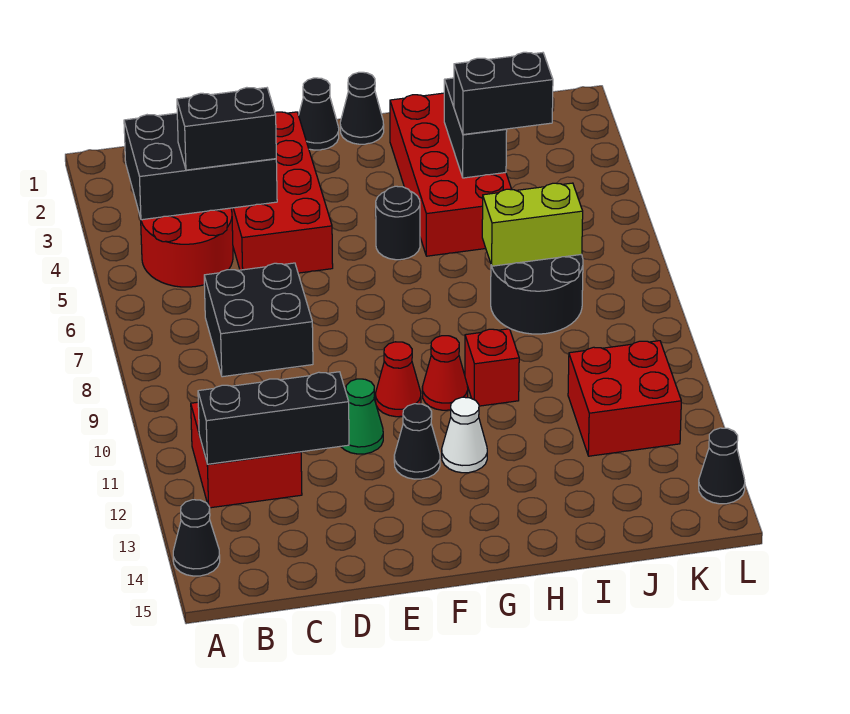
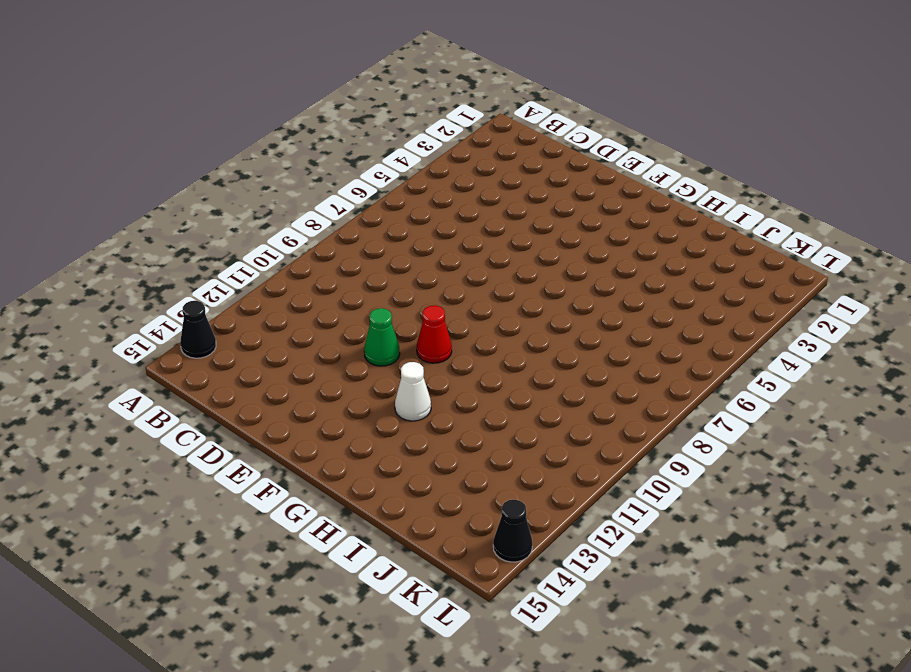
none -> red 2x2 round brick [141,208,233,287]
none -> red 2x2 brick [191,402,302,508]
none -> black 2x2 brick [204,263,313,377]

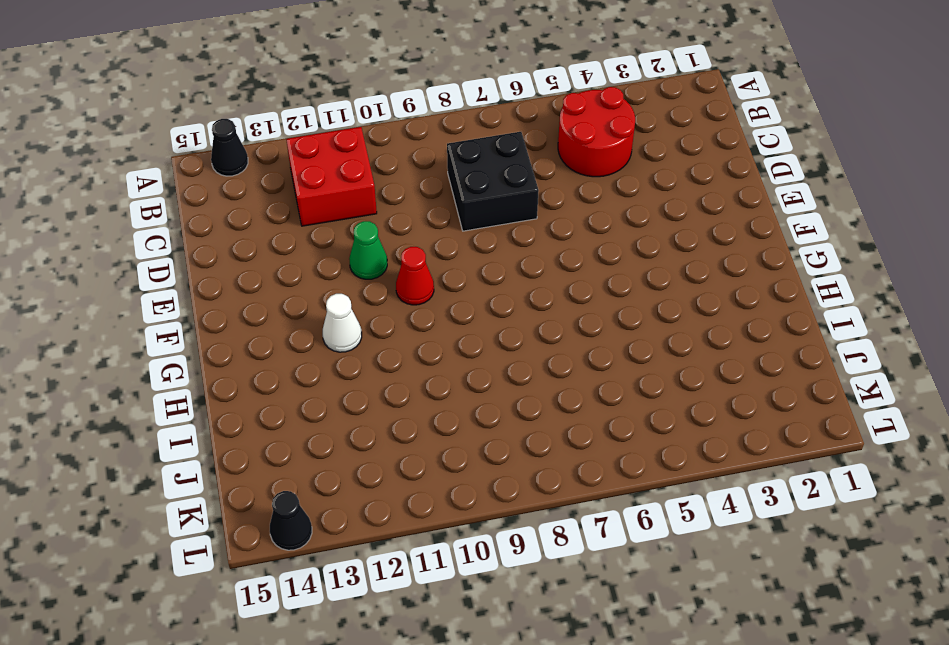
none -> red 2x4 brick [231,112,333,273]
none -> black 1x1 cone [299,78,339,150]
none -> black 1x1 cone [394,404,440,479]

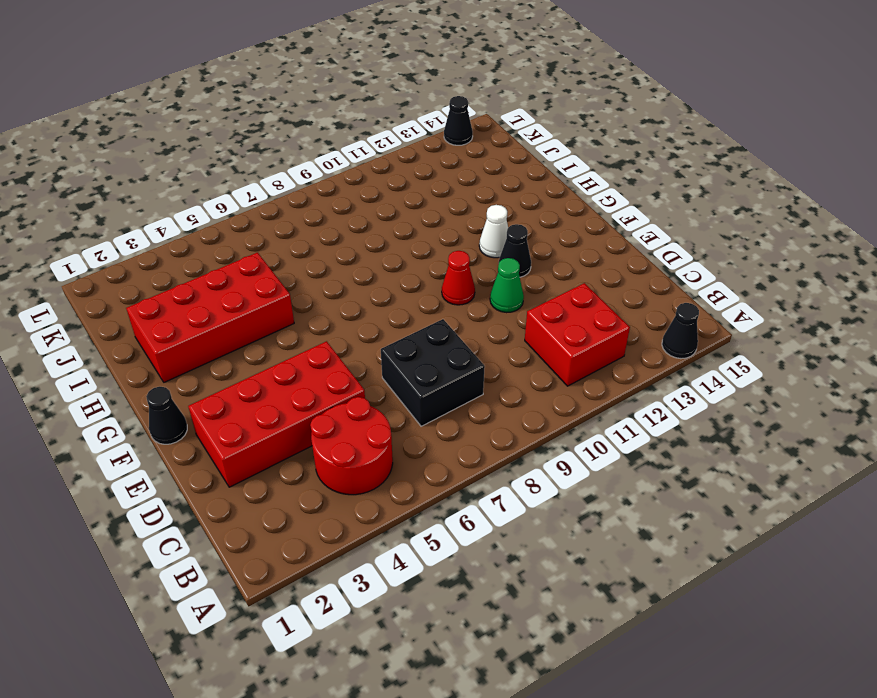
none -> black 1x1 cone [340,72,384,144]
none -> black 1x1 round brick [375,186,420,260]
none -> red 1x1 cone [422,336,468,410]

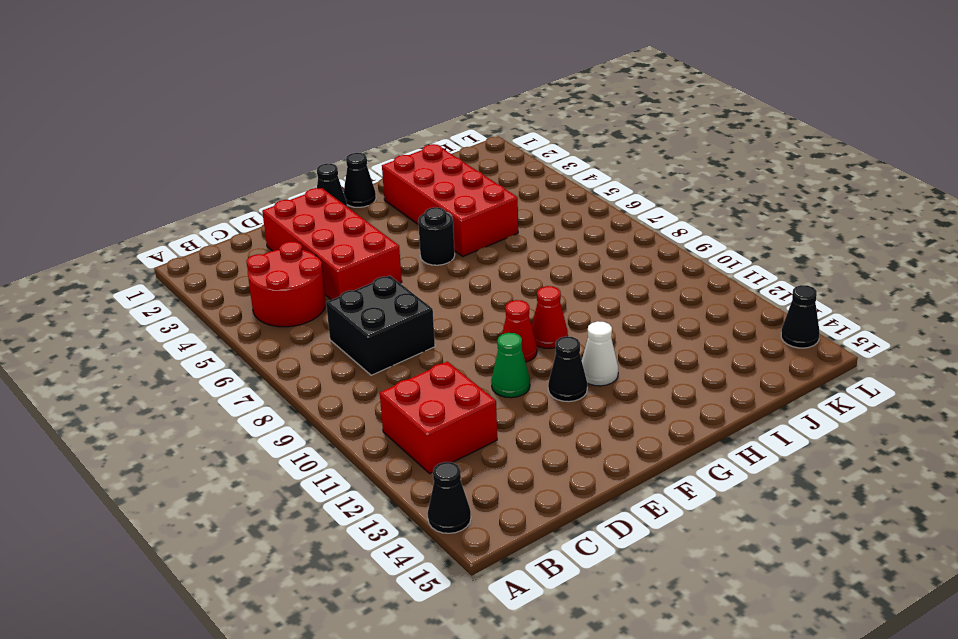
none -> red 1x1 brick [465,329,519,406]
none -> black 2x2 round brick [491,254,583,334]
none -> red 2x2 brick [568,341,681,456]

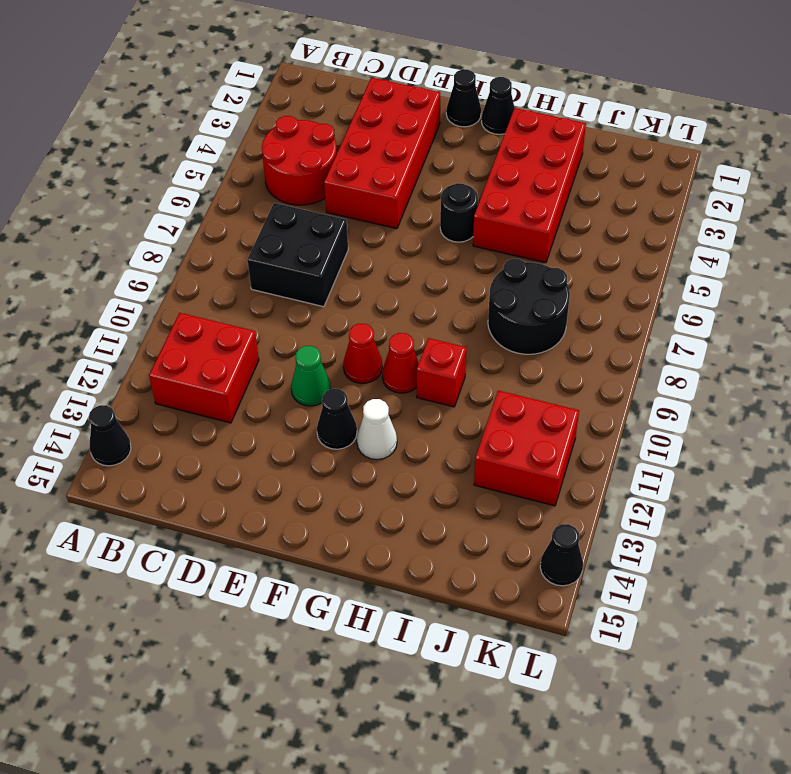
none -> black 2x3 brick [124,113,277,220]
none -> black 1x3 brick [198,372,349,464]
none -> black 1x2 brick [444,78,507,178]

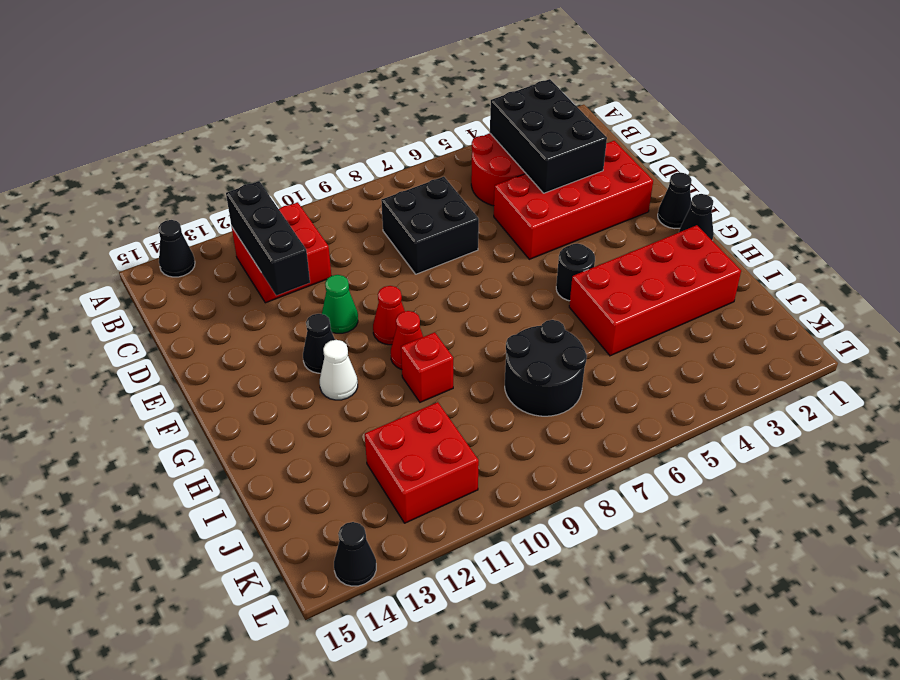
none -> black 1x2 brick [444,78,507,178]
none -> lime 1x2 brick [482,183,583,266]
none -> black 1x2 brick [177,88,276,170]

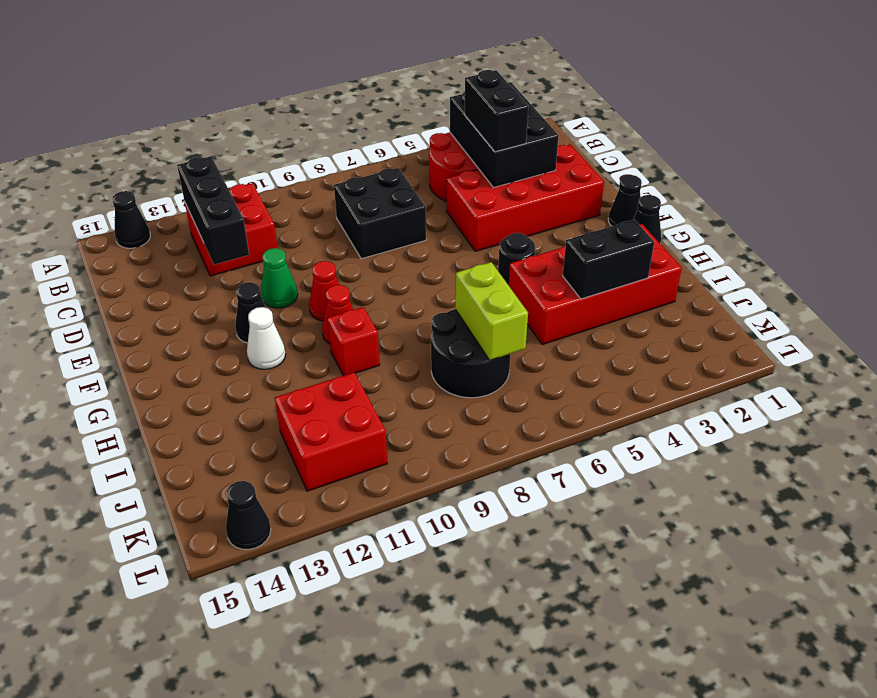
none -> black 1x2 brick [454,52,553,135]

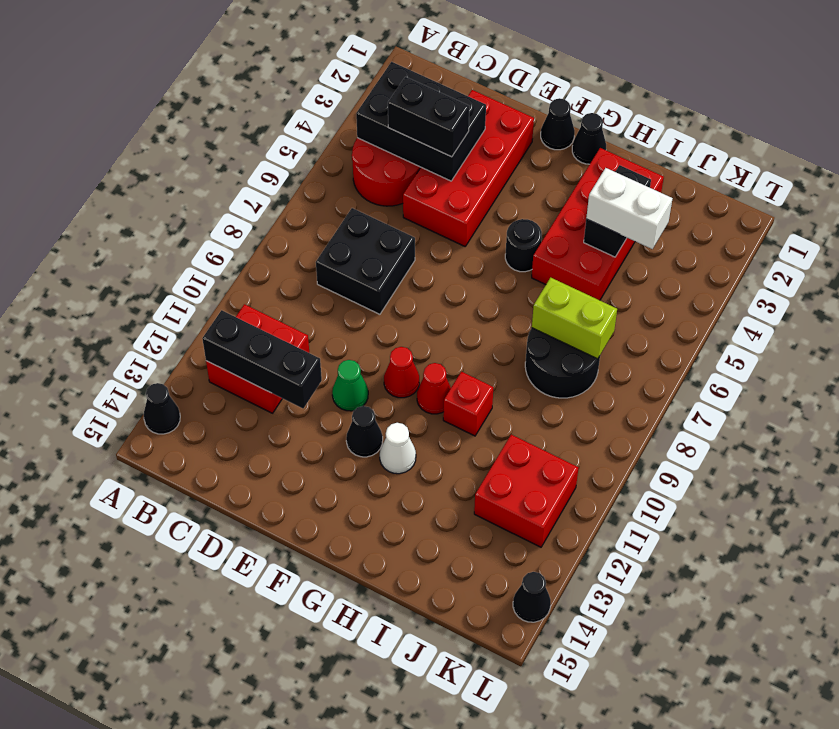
white 1x2 brick [586,168,673,249] -> black 1x2 brick [454,52,553,135]

